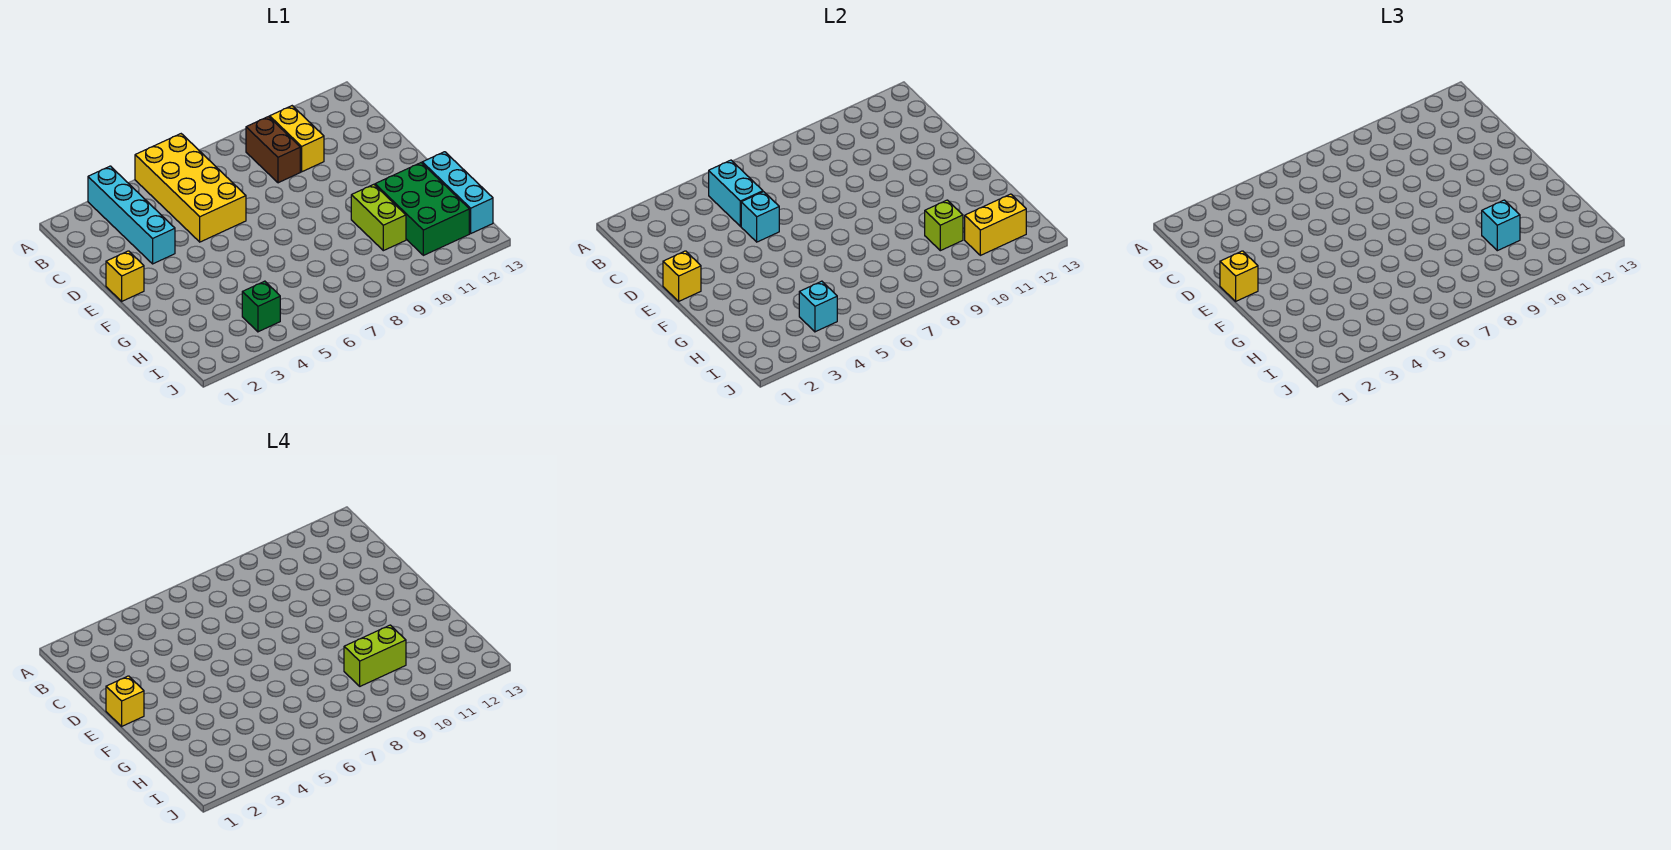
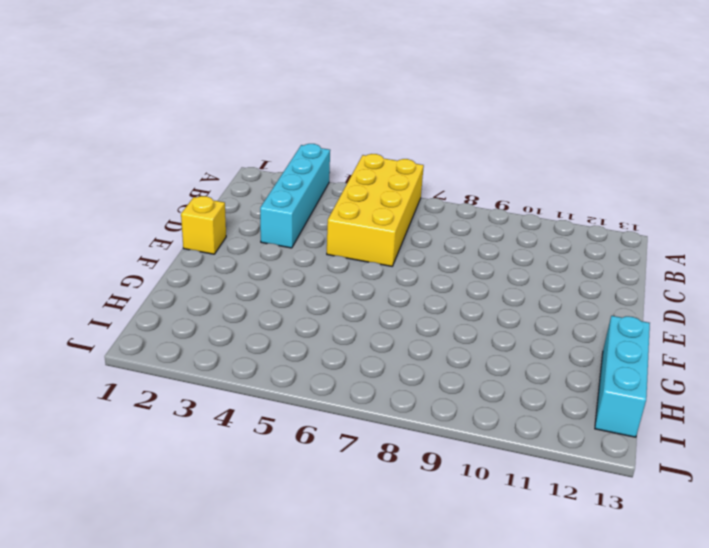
none -> brown 1x2 brick [246,117,300,183]
none -> yellow 1x2 brick [270,106,324,172]
none -> lime 1x2 brick [351,184,406,251]

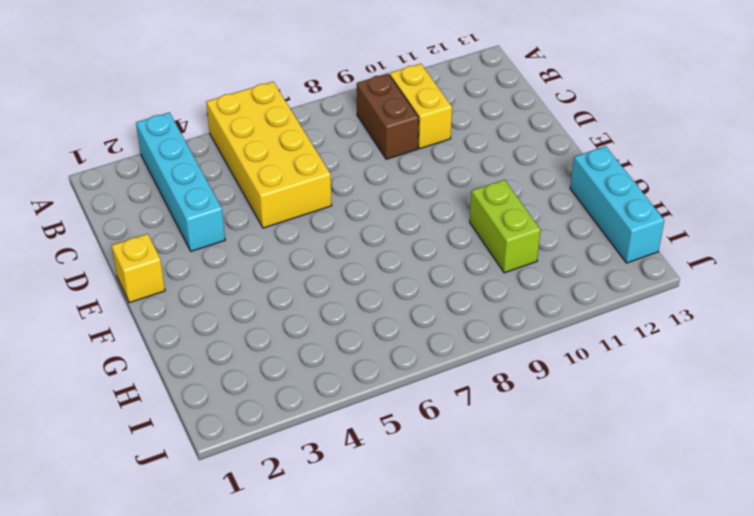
none -> green 2x3 brick [375,163,469,255]
none -> green 1x1 brick [242,281,280,332]
none -> cyan 1x2 brick [709,160,763,226]

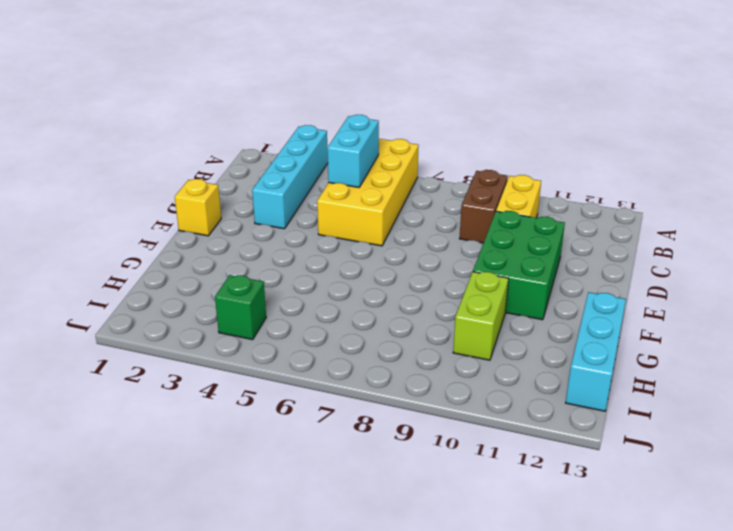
green 2x3 brick [473,211,565,320] -> green 2x3 brick moved to [375,163,469,255]
none -> cyan 1x1 brick [741,192,779,242]
none -> yellow 1x1 brick [663,251,701,301]
none -> lime 1x1 brick [925,200,963,251]

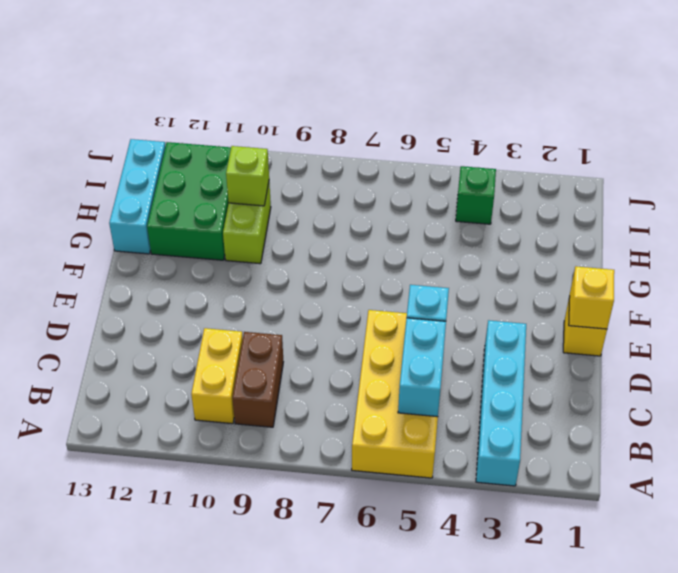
none -> cyan 1x1 brick [799,281,837,332]
none -> yellow 1x2 brick [965,194,1026,255]
none -> yellow 1x1 brick [1220,251,1258,301]

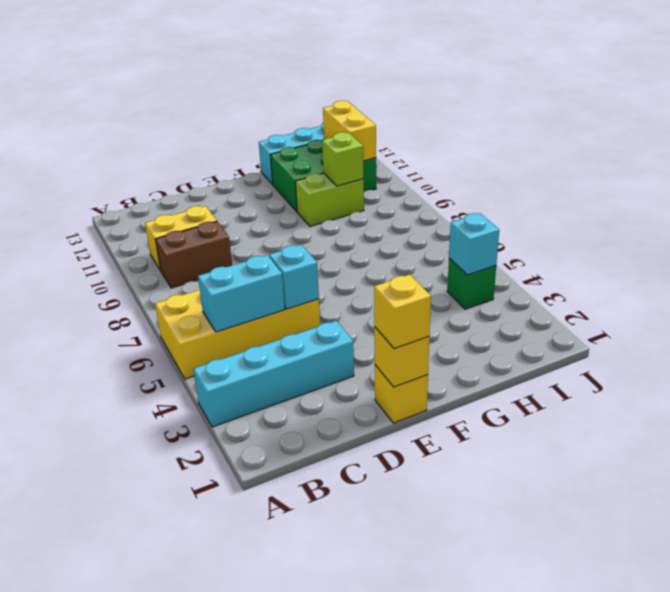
none -> cyan 1x1 brick [1482,200,1520,251]
none -> yellow 1x1 brick [106,676,144,726]
none -> lime 1x2 brick [344,625,406,686]

